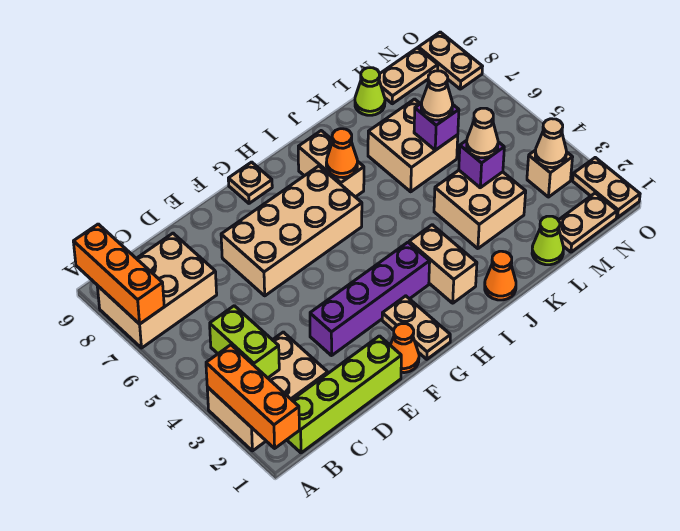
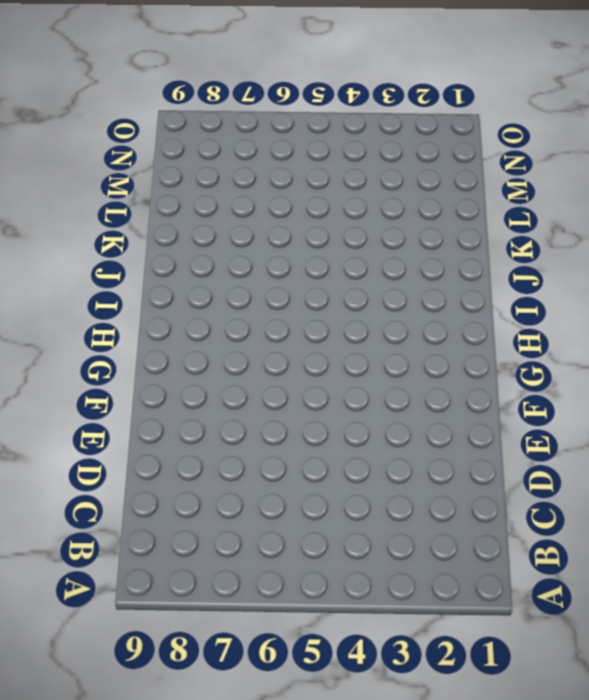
none -> tan 2x3 brick [207,332,328,451]
none -> tan 2x3 brick [97,233,217,348]
none -> lime 1x4 brick [287,336,401,453]

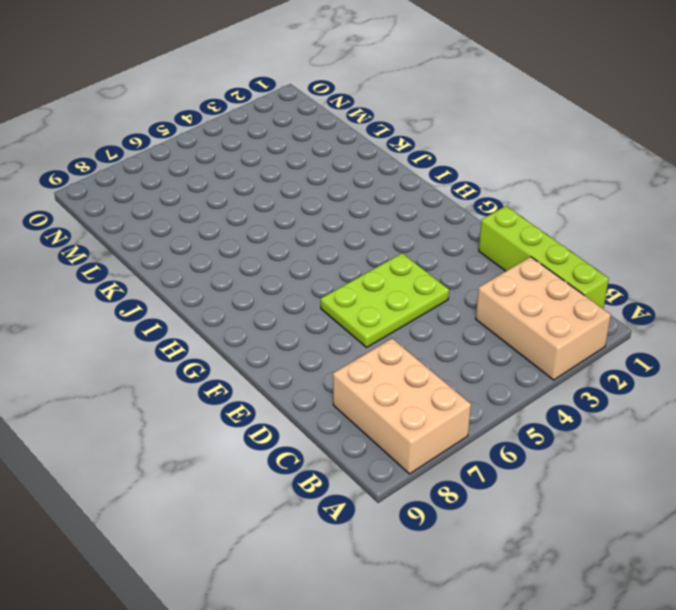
lime 2x3 plate [321,253,449,347] -> tan 2x4 brick [221,166,362,296]
none -> purple 1x4 brick [310,242,430,356]
none -> orange 1x1 cone [390,324,419,373]
none -> tan 1x2 plate [382,296,450,359]

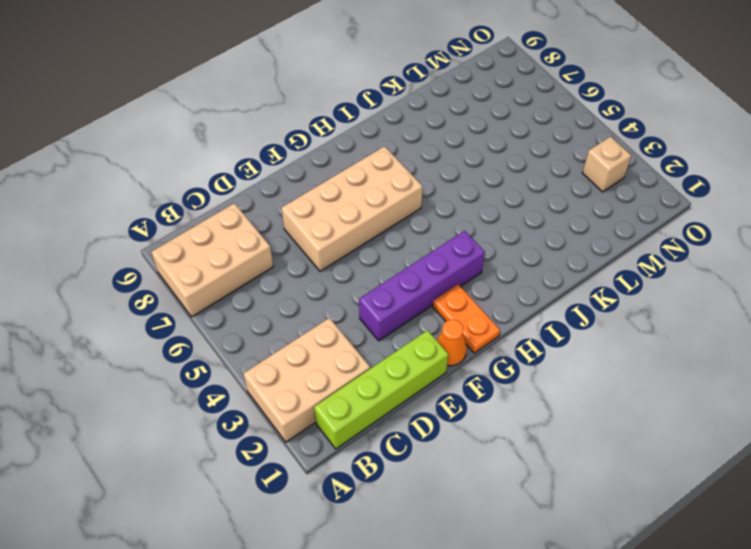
orange 1x2 plate [433,284,500,353] -> tan 1x2 plate [382,296,450,359]
none -> tan 1x1 plate [228,162,272,203]
none -> tan 1x2 brick [409,225,477,303]
none -> tan 1x2 brick [298,131,364,197]

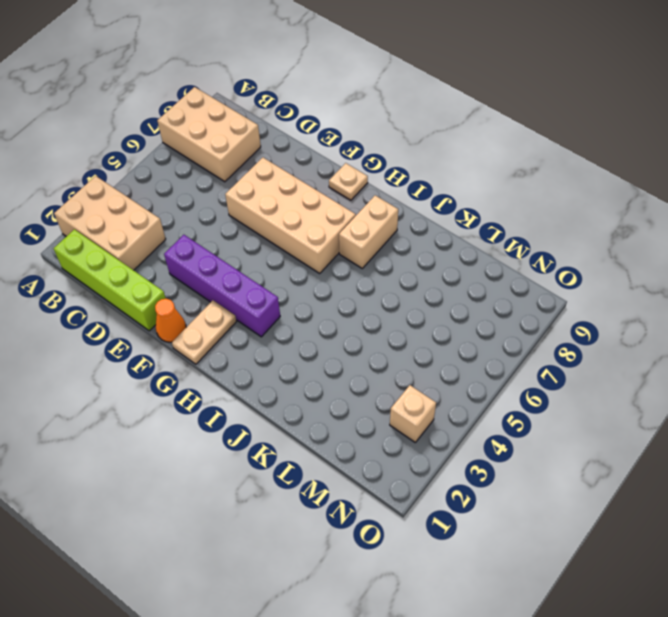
none -> tan 1x2 brick [409,225,477,303]
none -> orange 1x1 cone [485,251,516,300]
none -> tan 2x2 brick [434,170,526,249]

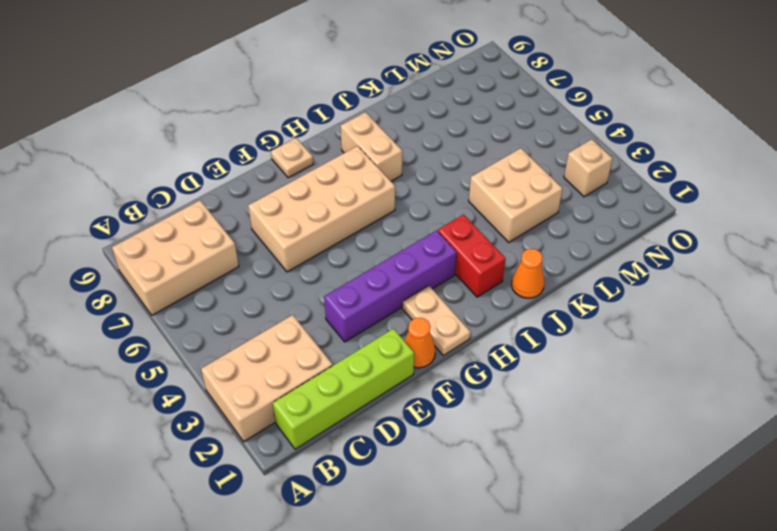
red 1x2 brick [438,214,506,297] -> tan 1x2 brick [409,225,477,303]
none -> tan 2x2 brick [368,99,458,192]
none -> lime 1x1 cone [532,216,564,265]
none -> lime 1x1 cone [355,68,385,115]

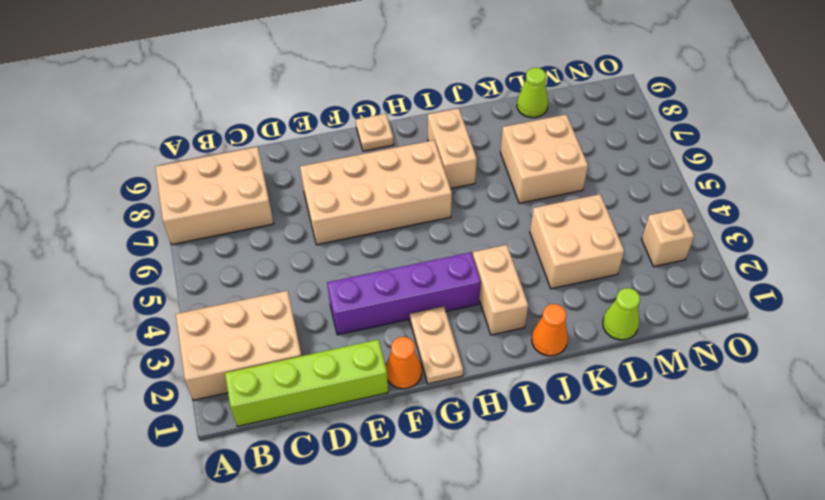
none -> tan 1x2 plate [558,193,617,252]
none -> tan 1x2 plate [379,48,438,104]
none -> tan 1x2 plate [573,158,640,218]

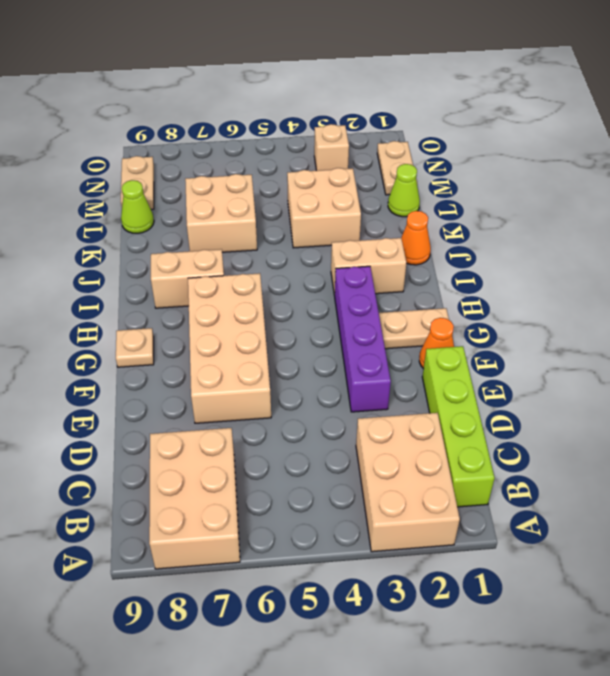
none -> tan 1x2 plate [573,158,640,218]
none -> tan 1x2 plate [418,32,483,89]
none -> orange 1x3 brick [206,345,299,448]

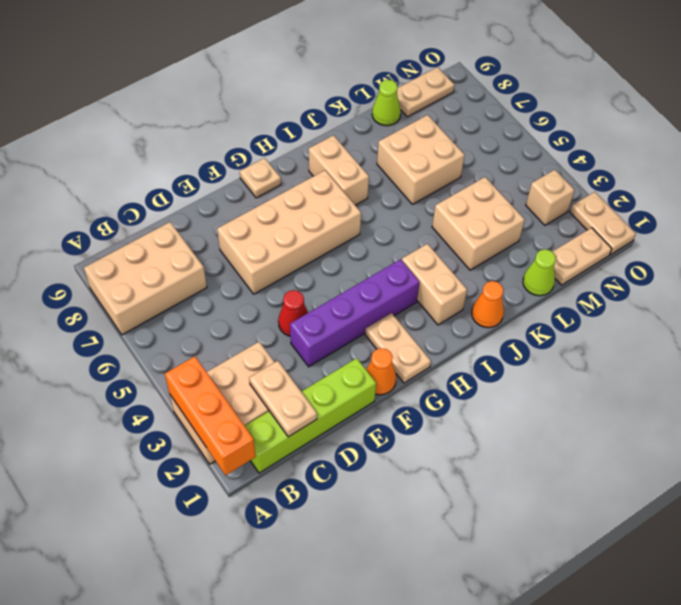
tan 1x2 plate [249,361,317,437] -> tan 1x2 plate moved to [418,32,483,89]
red 1x1 cone [278,290,308,336] -> none
none -> orange 1x3 brick [73,224,164,324]
none -> lime 1x2 brick [210,306,279,378]
none -> orange 1x1 cone [326,129,357,178]

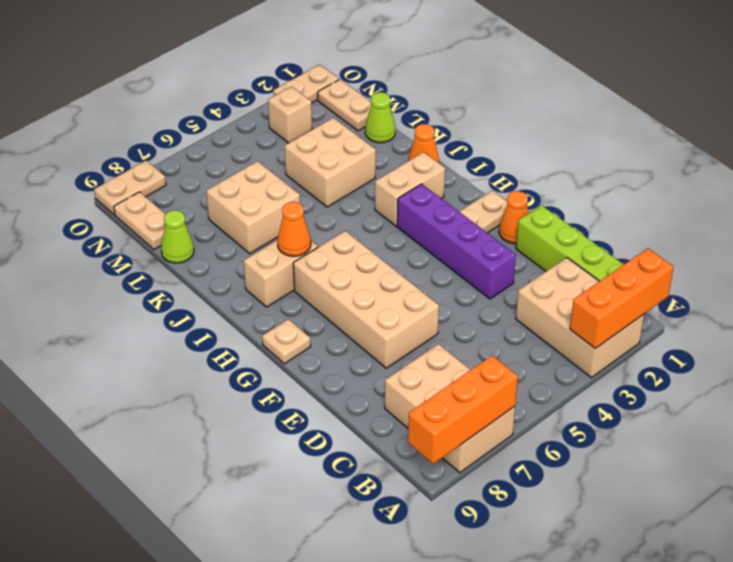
none -> lime 1x2 brick [210,306,279,378]
none -> purple 1x1 brick [459,140,504,188]
none -> purple 1x1 brick [414,103,459,150]

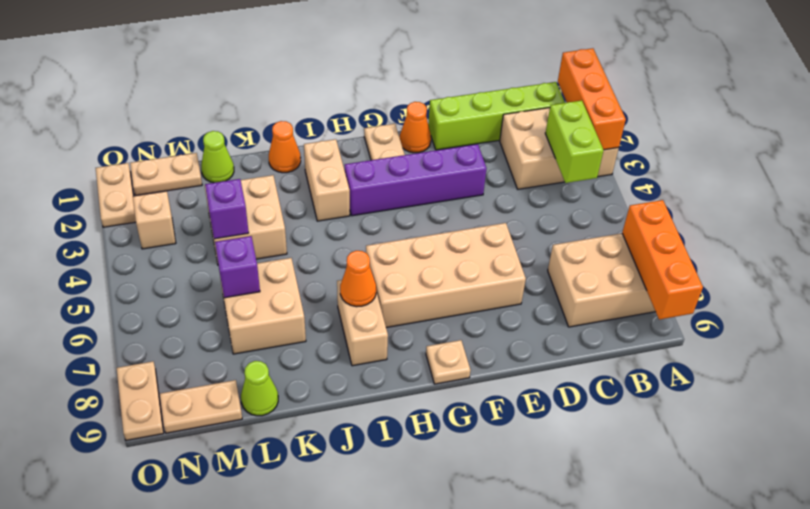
none -> tan 1x1 cone [535,119,566,168]
none -> tan 1x1 cone [467,108,498,158]
none -> tan 1x1 cone [421,71,452,120]

